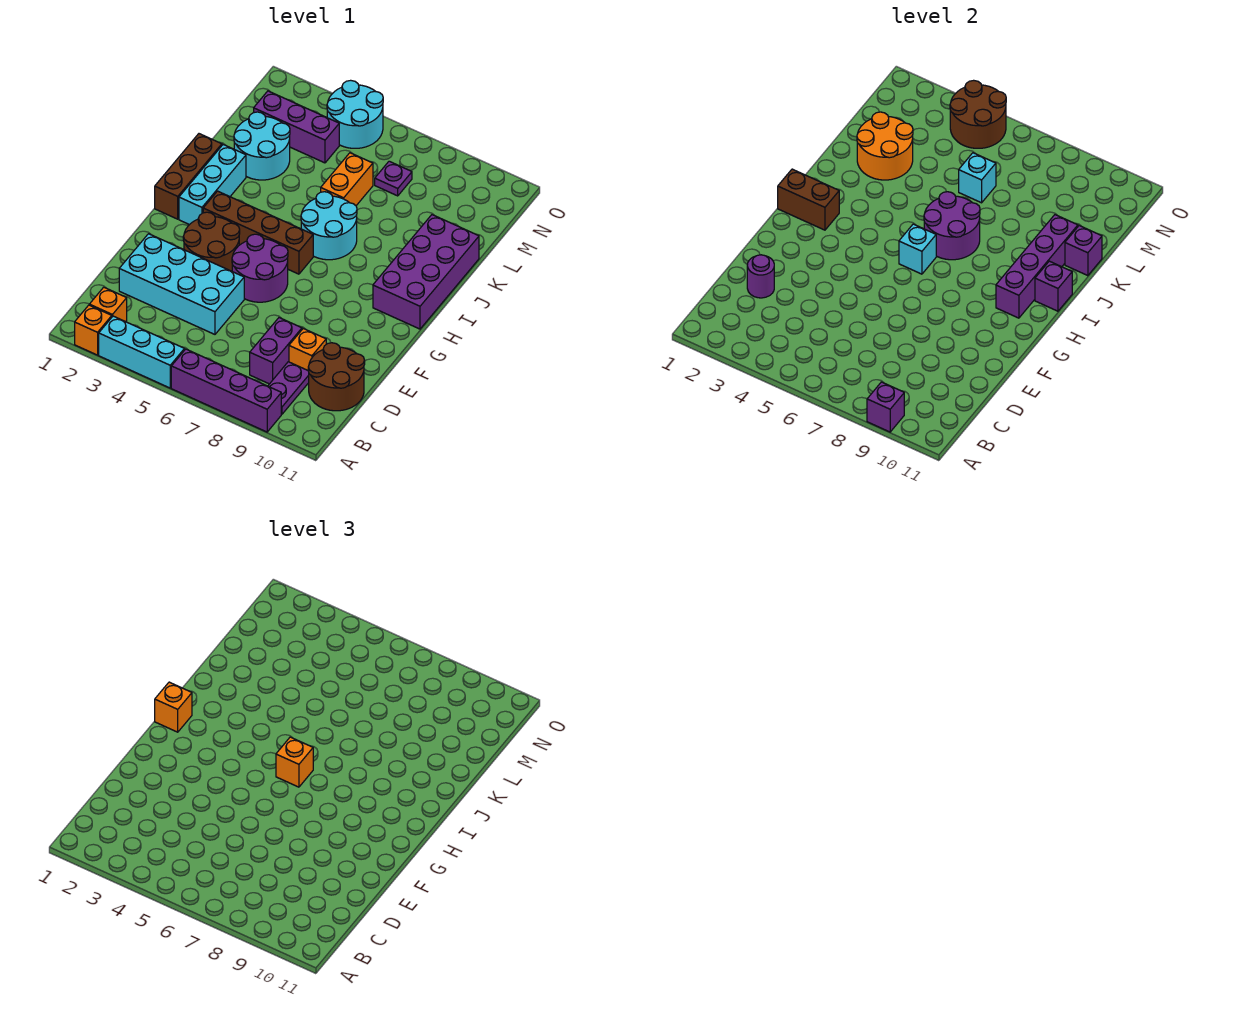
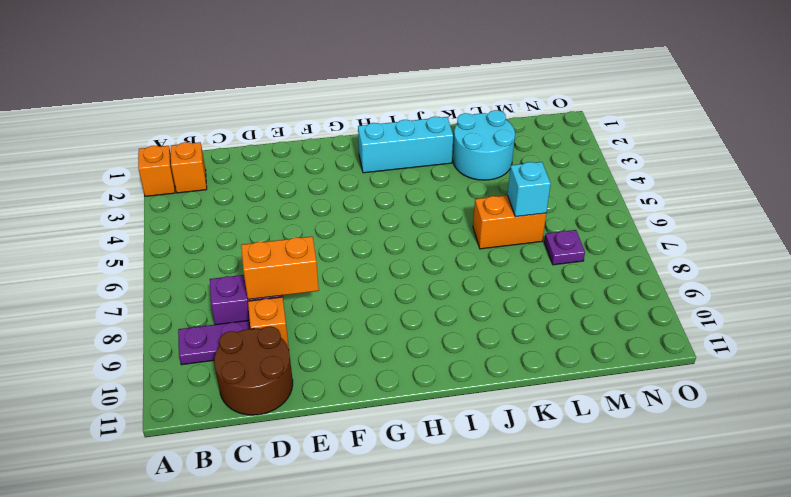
orange 1x2 brick [241,237,319,299] -> none
none -> cyan 1x3 brick [99,316,184,388]
none -> purple 1x4 brick [171,349,281,432]
none -> cyan 2x4 brick [119,234,244,334]
none -> brown 2x2 round brick [183,212,240,271]

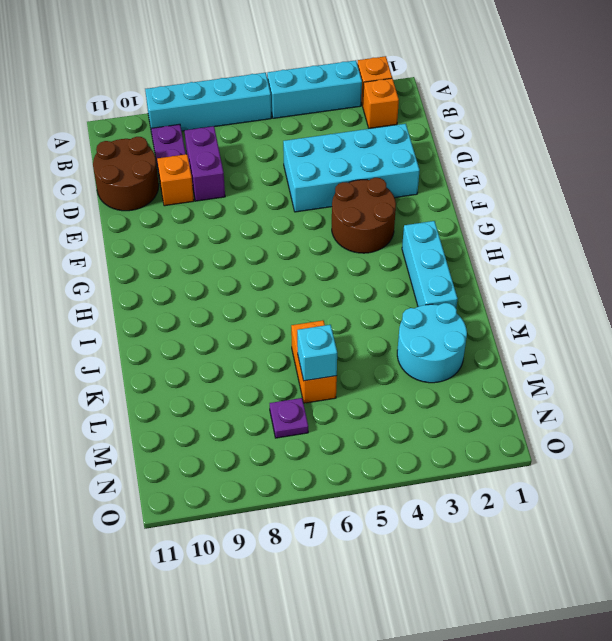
cyan 1x4 brick [145,73,271,131] -> purple 1x4 brick [171,349,281,432]
none -> purple 2x2 round brick [232,234,288,302]
none -> brown 1x3 brick [155,134,222,219]
none -> brown 1x4 brick [203,191,313,274]
none -> purple 2x4 brick [373,215,479,329]

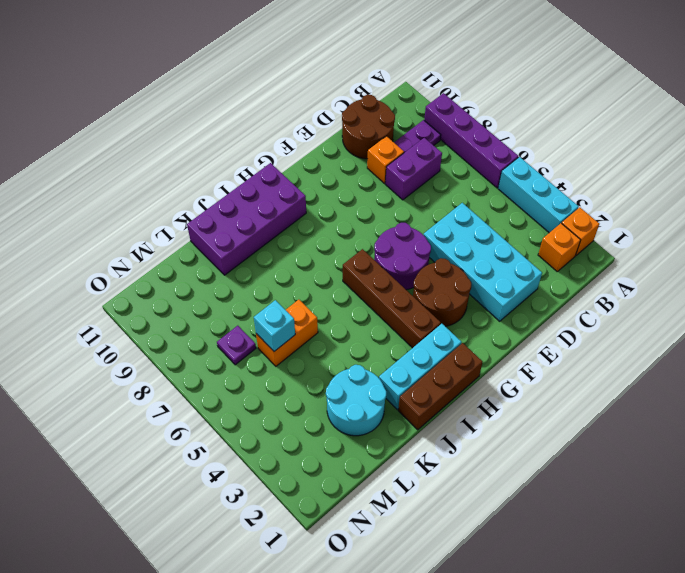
none -> cyan 2x2 round brick [301,192,357,260]
none -> purple 1x3 brick [254,91,339,163]
none -> cyan 2x2 round brick [327,80,383,148]
none -> purple 1x1 brick [867,382,904,432]

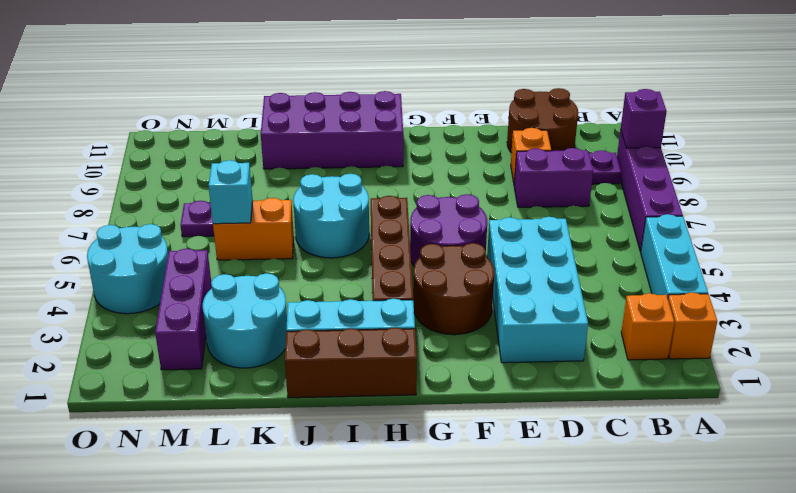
none -> purple 1x1 round brick [747,255,774,298]
none -> brown 1x2 brick [778,169,839,230]
none -> cyan 1x1 brick [899,224,936,274]
none -> purple 1x4 brick [996,215,1078,318]

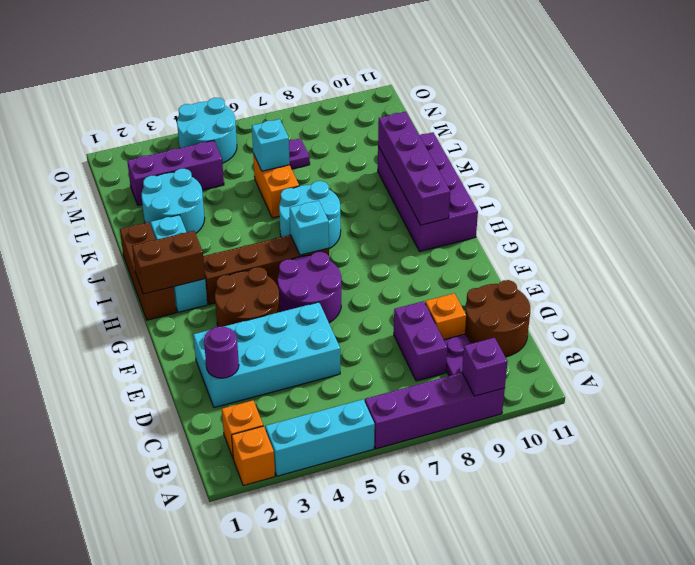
none -> purple 2x2 round brick [924,192,980,260]
none -> purple 1x1 brick [1035,261,1072,311]
none -> orange 2x2 round brick [857,112,913,180]
none -> purple 1x1 brick [1065,226,1102,276]

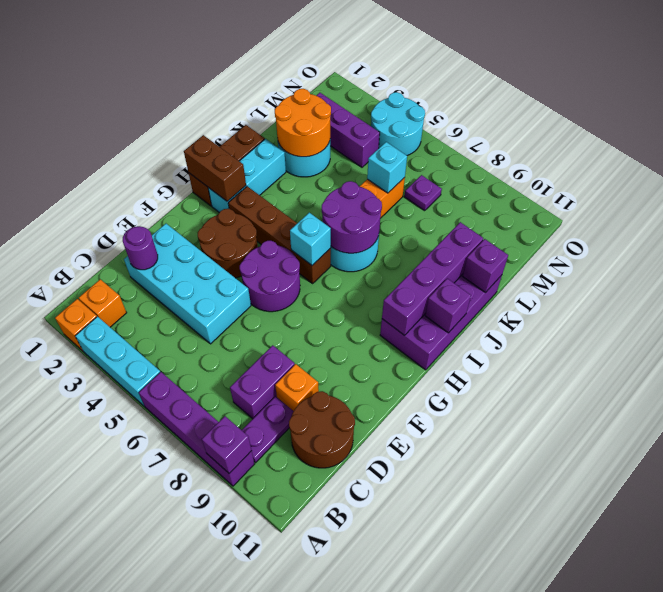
none -> brown 2x2 round brick [950,80,1006,148]
none -> orange 1x1 brick [155,682,192,732]
none -> orange 1x1 brick [276,737,313,787]

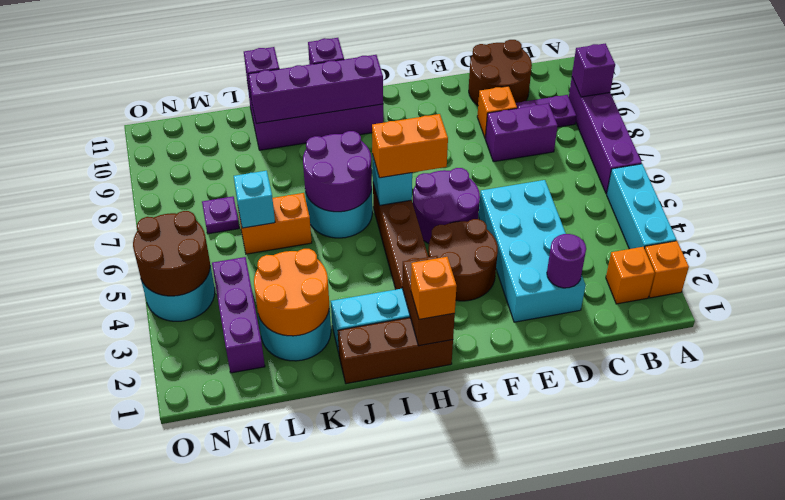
orange 1x2 brick [372,114,448,178] -> orange 1x1 brick [276,737,313,787]

